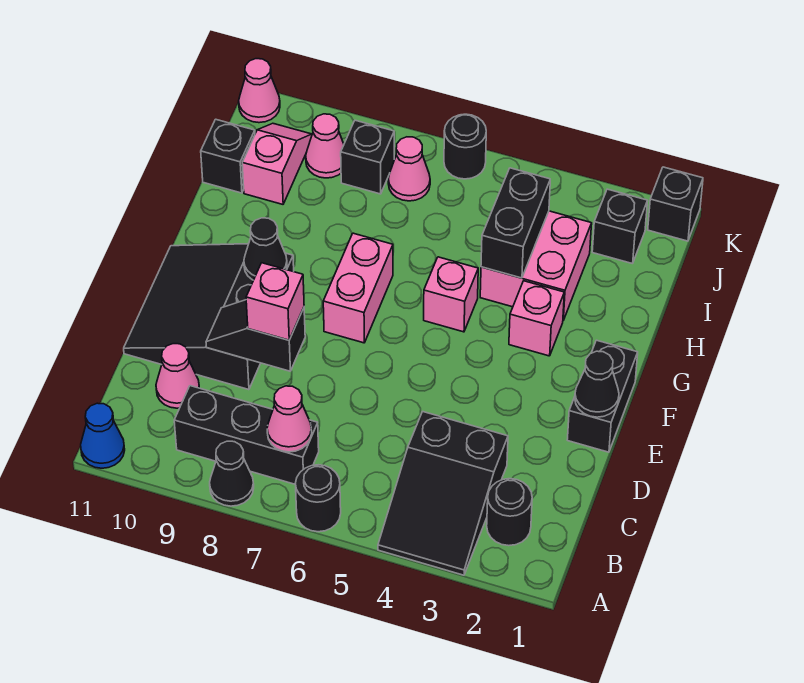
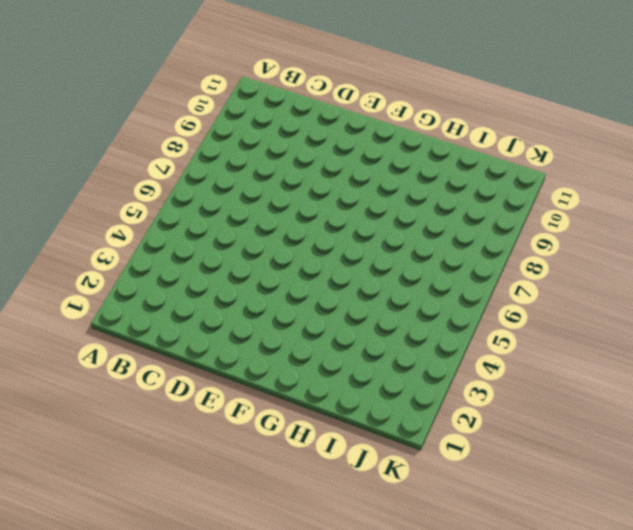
none -> black 2x3 slope [378,412,508,575]
none -> black 1x1 round brick [295,465,341,532]
none -> black 1x1 cone [210,441,254,506]

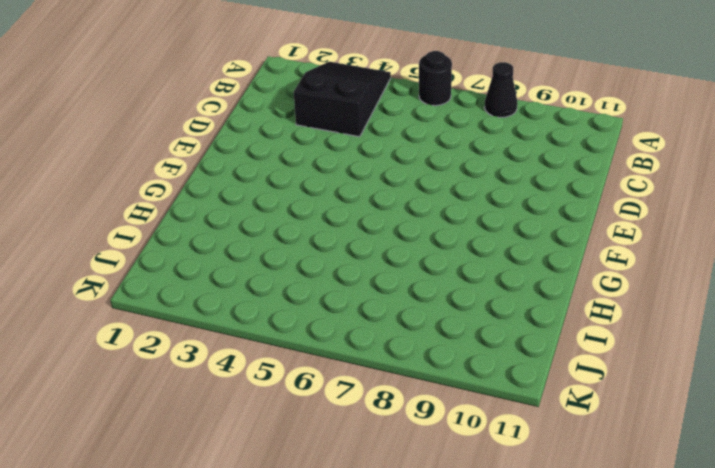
none -> blue 1x1 cone [81,403,125,468]
none -> black 1x1 round brick [487,479,532,546]
none -> black 1x3 brick [174,386,319,485]

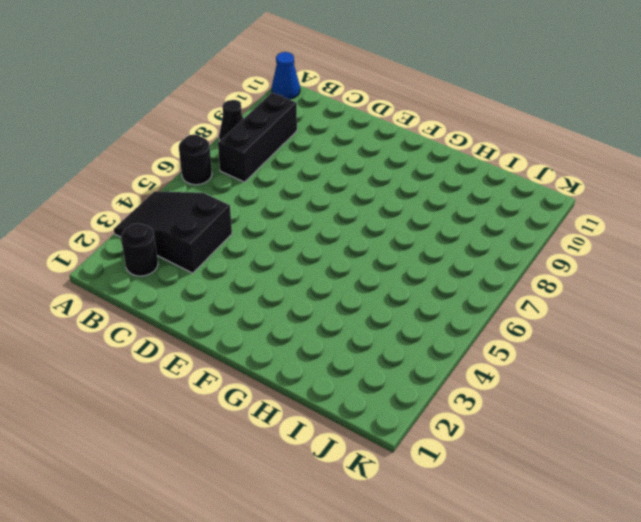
none -> pink 1x1 cone [156,344,199,408]
none -> black 3x3 slope [124,244,294,390]
none -> black 1x2 brick [567,340,638,452]

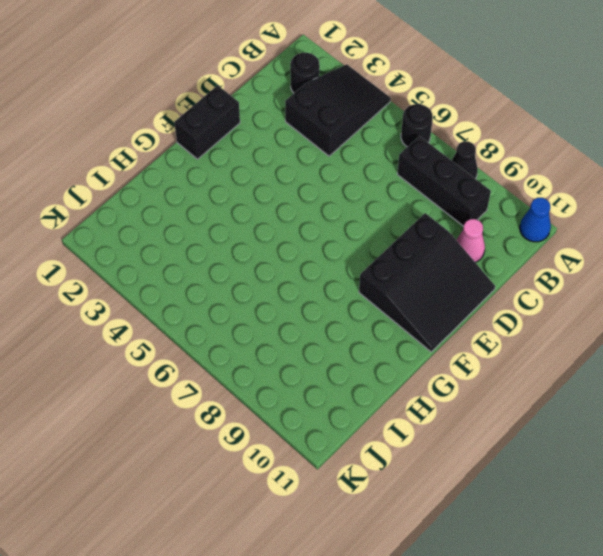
none -> pink 1x2 brick [323,233,393,343]
none -> pink 1x1 brick [509,281,564,356]
none -> pink 1x1 brick [424,257,478,332]

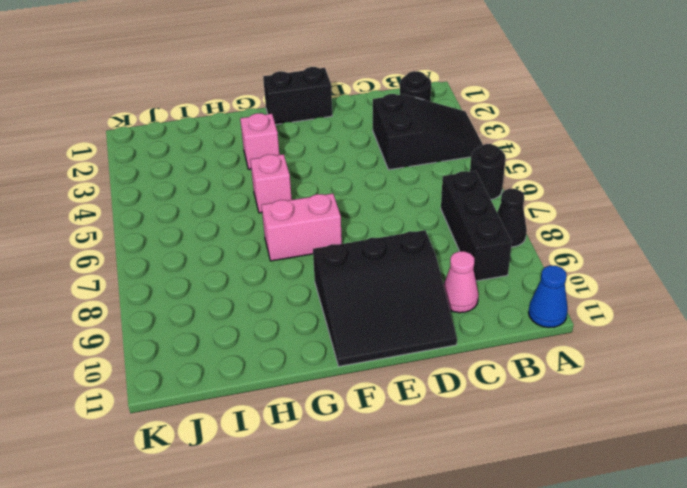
none -> pink 2x2 brick [480,211,592,320]
none -> pink 1x2 slope [242,123,312,204]
none -> black 1x1 brick [201,119,255,193]

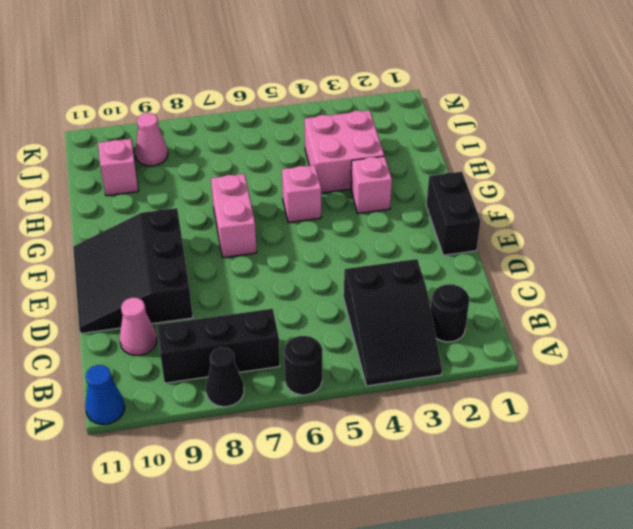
none -> black 1x1 brick [201,119,255,193]
none -> black 1x1 brick [592,189,648,264]
none -> pink 1x1 cone [388,137,430,201]

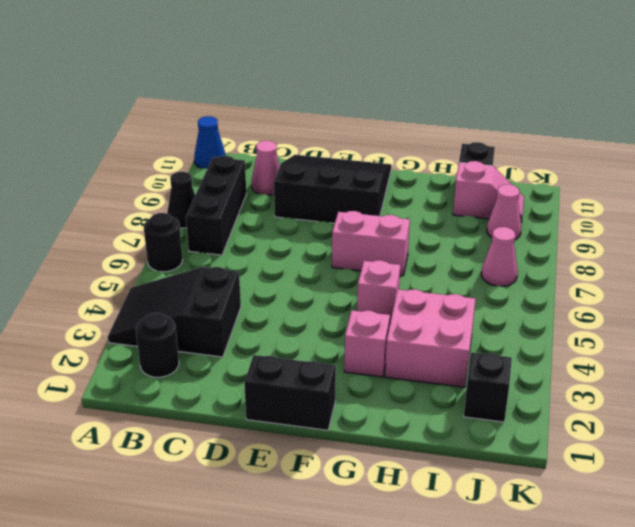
none -> black 1x1 brick [341,120,394,194]
none -> black 1x1 brick [648,167,703,241]
none -> black 1x1 round brick [444,114,486,179]

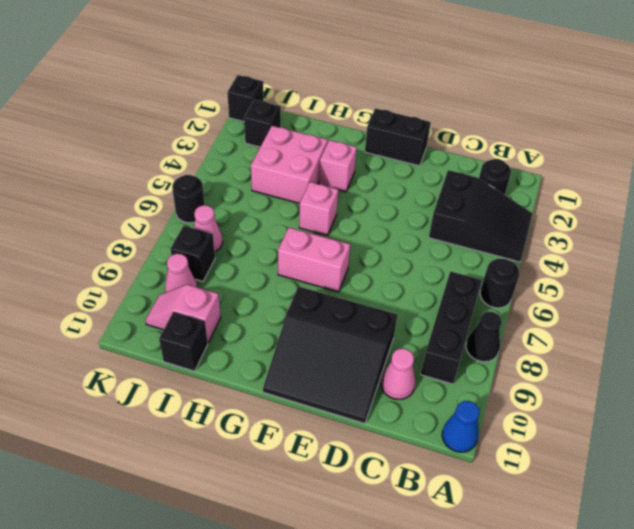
none -> pink 1x1 cone [239,59,280,123]
none -> pink 1x1 cone [267,386,312,452]
none -> black 1x2 slope [206,300,305,371]

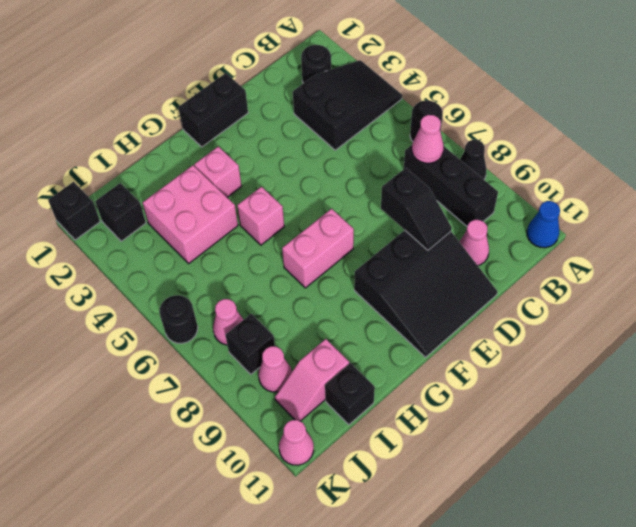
none -> black 1x1 cone [575,351,619,417]
none -> black 1x1 cone [244,218,287,280]
none -> black 1x2 brick [481,168,550,278]

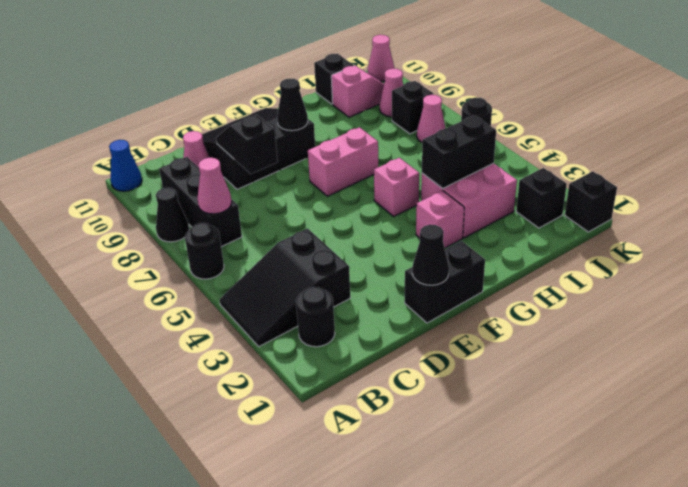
none -> pink 1x1 brick [246,263,304,340]

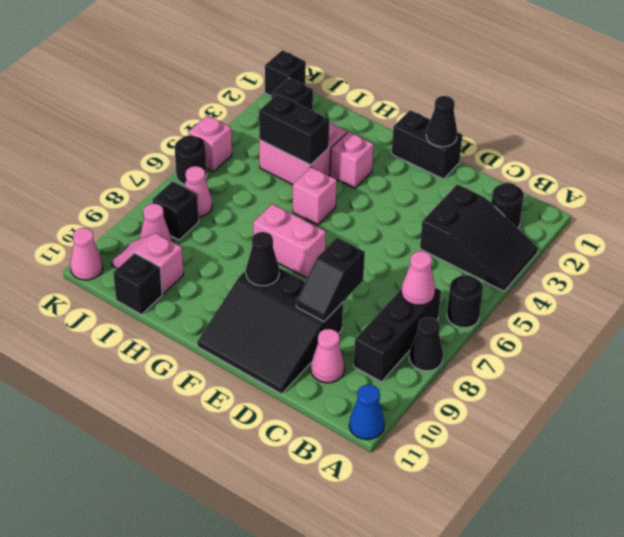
pink 1x1 brick [188,115,232,172] -> pink 1x1 brick moved to [246,263,304,340]

